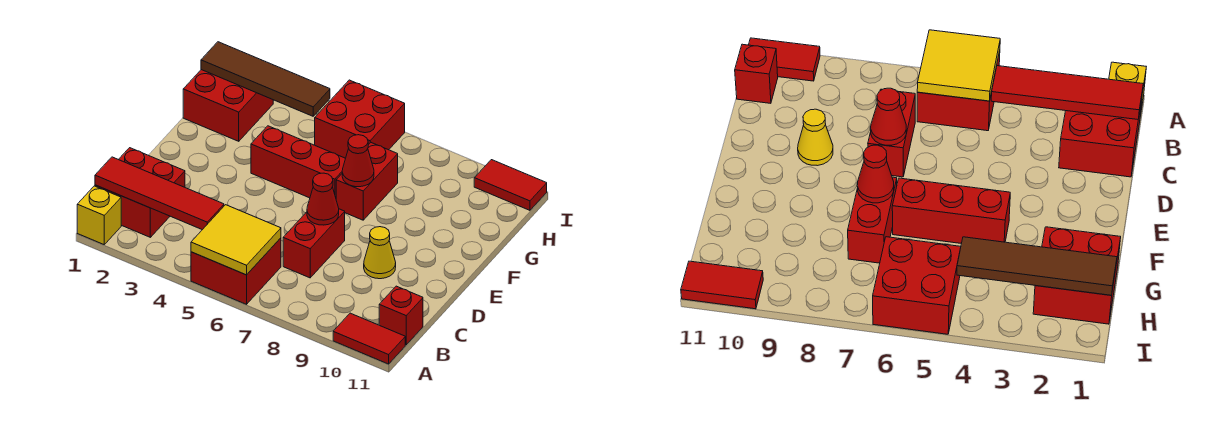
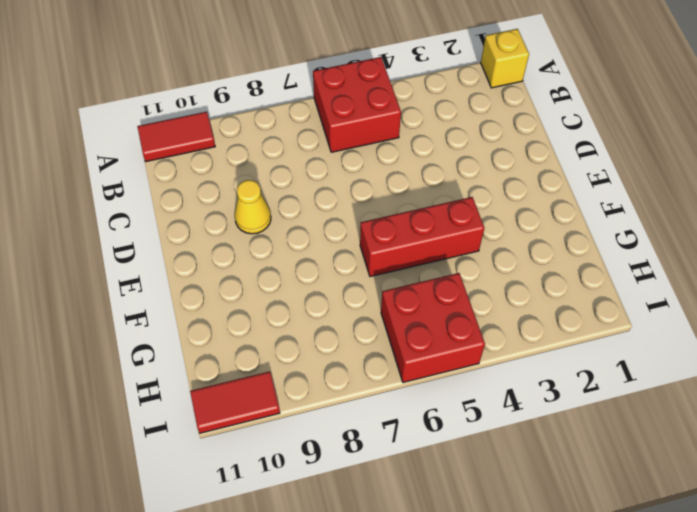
none -> red 2x2 brick [95,148,185,237]
none -> red 1x1 brick [379,286,423,345]
none -> red 1x2 brick [283,209,345,278]

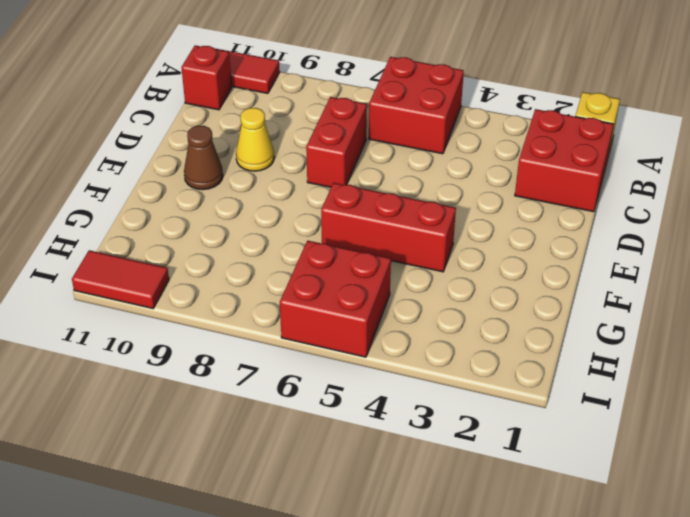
brown 1x1 cone [184,126,223,190] -> none
none -> red 1x2 brick [336,143,398,220]
none -> red 2x2 brick [183,70,273,141]
none -> yellow 2x2 tile [191,205,281,275]

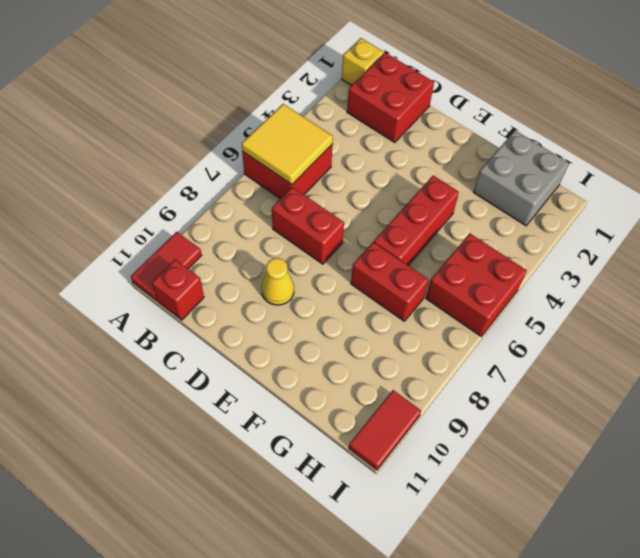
grey 2x2 brick [474,131,569,226] -> red 2x2 brick [183,70,273,141]
none -> red 1x4 tile [95,157,224,230]
none -> red 1x1 cone [307,173,339,225]
none -> red 1x1 cone [342,135,374,187]

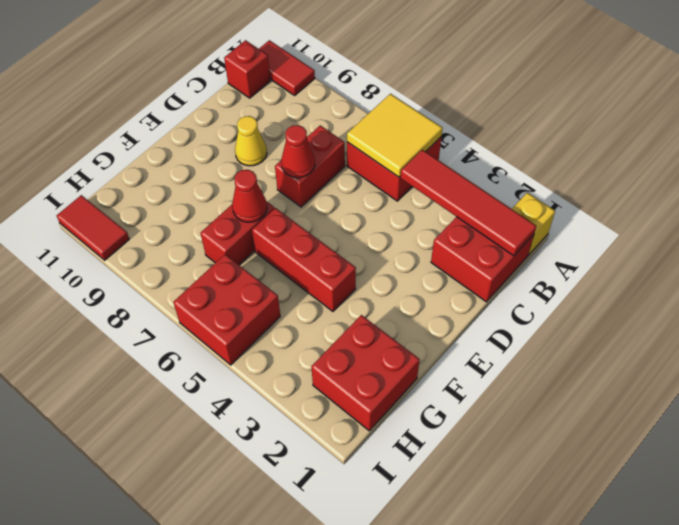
none -> brown 1x4 tile [201,42,330,116]

